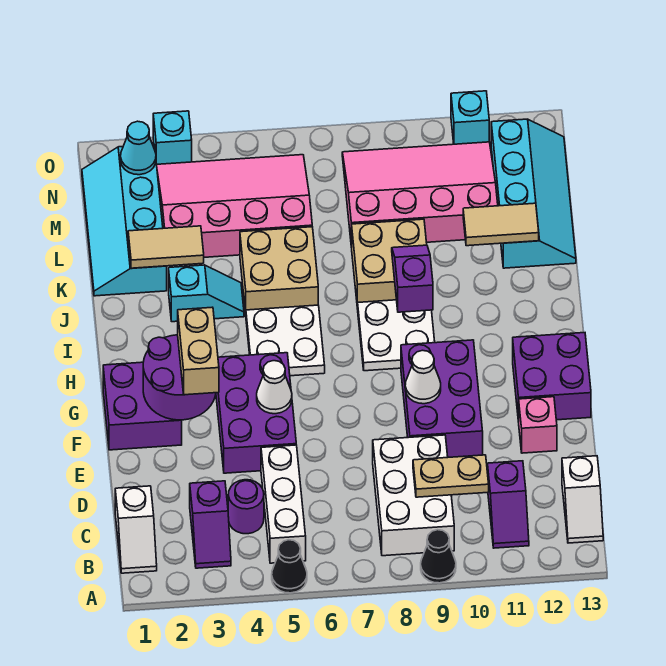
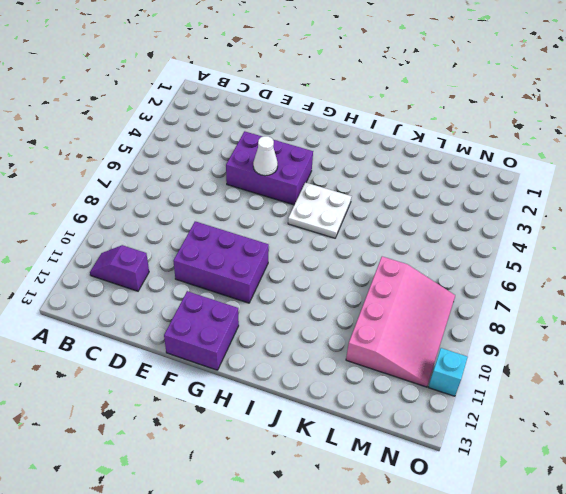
none -> black 1x1 cone [272,540,307,593]
none -> black 1x1 cone [421,530,456,583]
none -> white 1x2 slope [115,486,157,573]
none -> purple 1x2 slope [190,481,231,568]

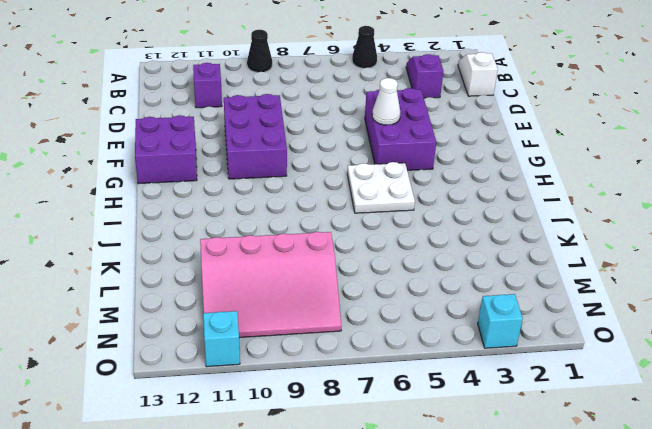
none -> white 1x3 brick [261,445,306,563]
none -> white 2x3 brick [373,435,454,556]
none -> white 1x2 slope [562,456,603,543]
none -> purple 1x1 round brick [228,480,264,534]

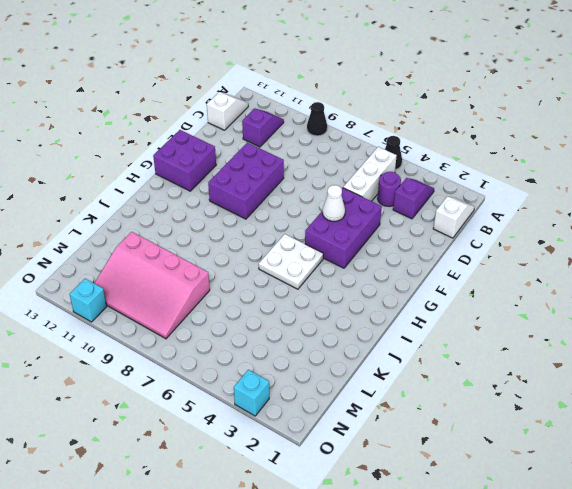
none -> white 2x3 brick [373,435,454,556]
none -> pink 1x1 brick [519,397,557,453]
none -> purple 2x2 brick [103,362,182,450]
none -> white 2x2 plate [358,300,435,371]

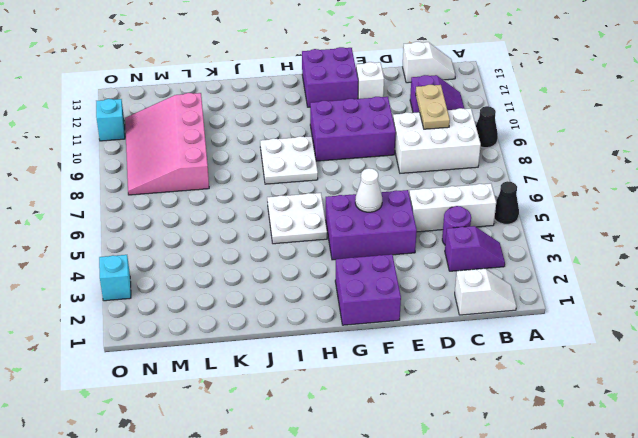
white 1x1 brick [356,62,384,99] -> pink 1x1 brick [519,397,557,453]
none -> cyan 1x2 slope [169,265,244,322]
none -> tan 2x2 brick [240,227,318,313]
none -> tan 2x2 brick [352,219,427,309]
none -> cyan 2x4 slope [82,144,167,296]

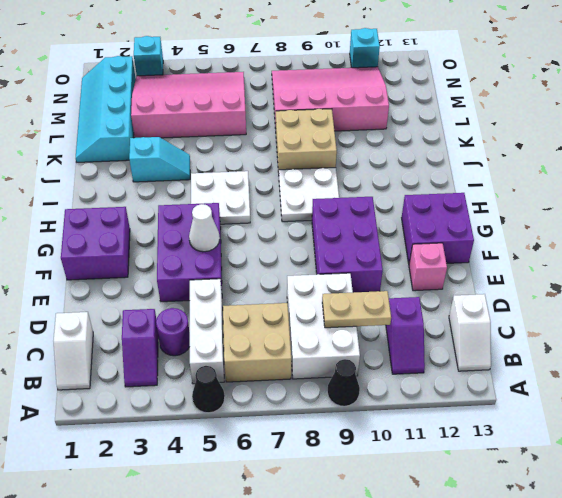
tan 2x2 brick [223,303,291,382] -> tan 2x2 brick moved to [240,227,318,313]
none -> cyan 2x4 slope [491,119,576,268]
none -> purple 2x2 round brick [143,335,216,420]
none -> white 1x1 cone [405,350,441,404]
none -> purple 1x2 slope [392,245,433,312]

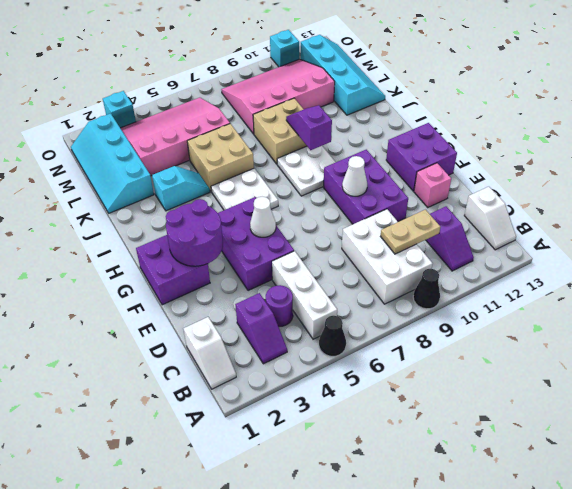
none -> tan 1x2 tile [128,226,204,268]
none -> tan 1x2 tile [463,203,539,246]
none -> cyan 1x1 cone [121,121,156,175]
none -> tan 1x2 brick [178,307,219,395]

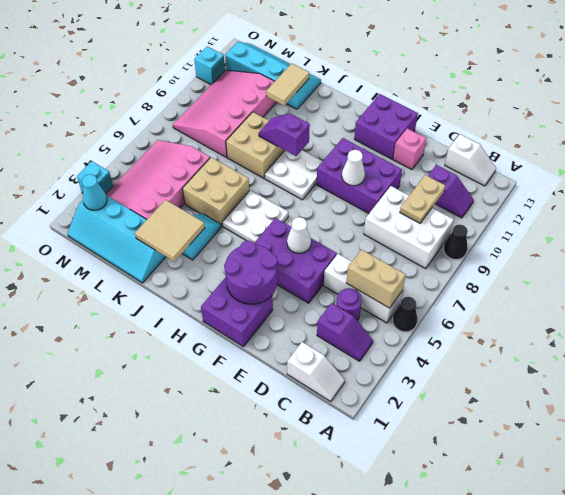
tan 1x2 brick [346,249,406,308] -> tan 1x2 brick moved to [178,307,219,395]
tan 2x2 tile [135,200,205,262] -> tan 1x2 tile [128,226,204,268]

